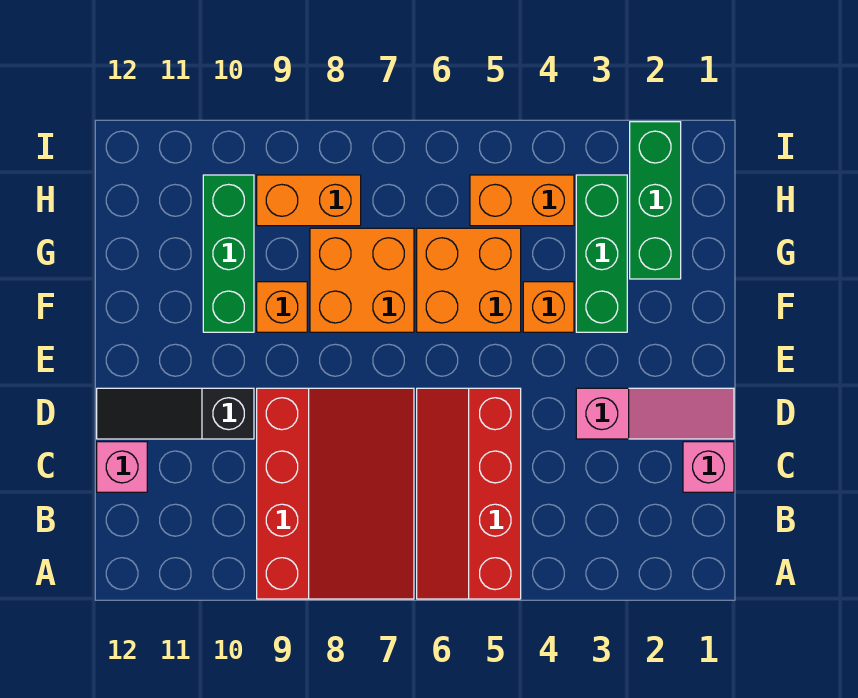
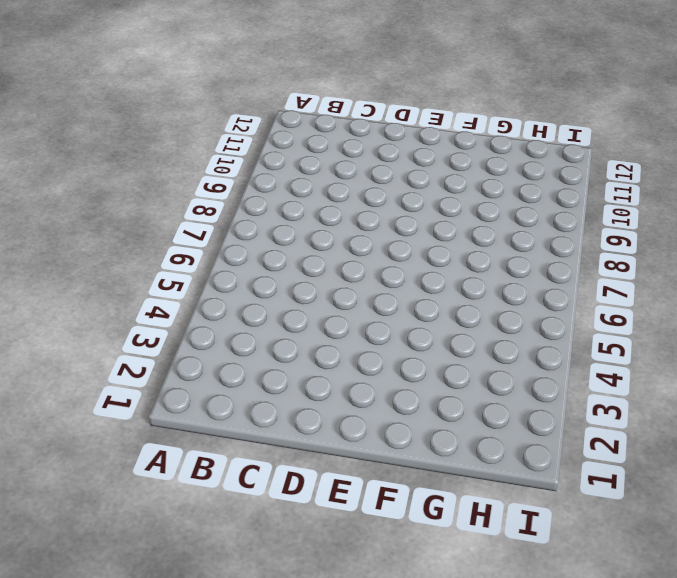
none -> red 2x4 slope [417,388,521,599]
none -> red 3x4 slope [257,388,414,599]
none -> pink 1x1 brick [683,442,734,492]

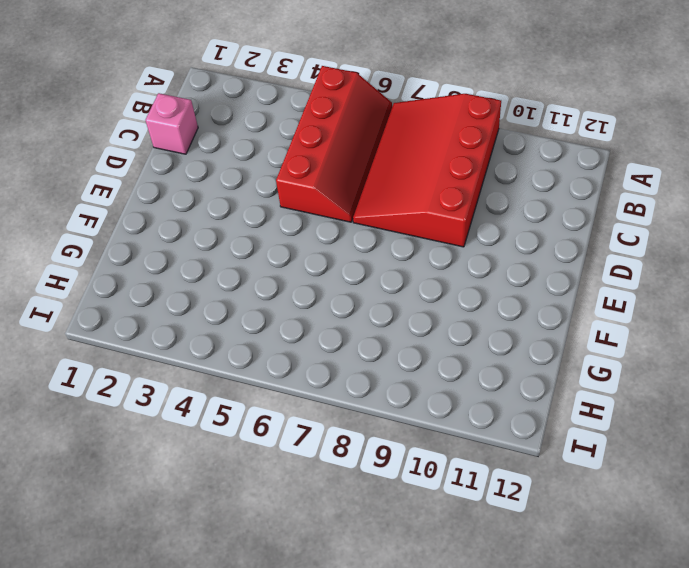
none -> pink 1x1 brick [97,442,147,492]
none -> pink 1x3 slope [576,388,734,439]
none -> black 1x3 slope [97,388,254,439]

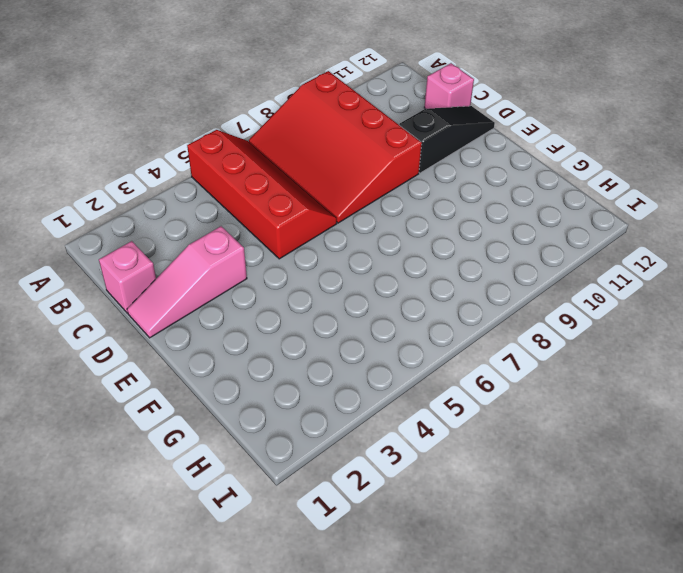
none -> green 1x3 brick [576,175,627,332]
none -> orange 1x1 brick [523,282,574,332]
none -> orange 2x2 brick [417,228,521,332]

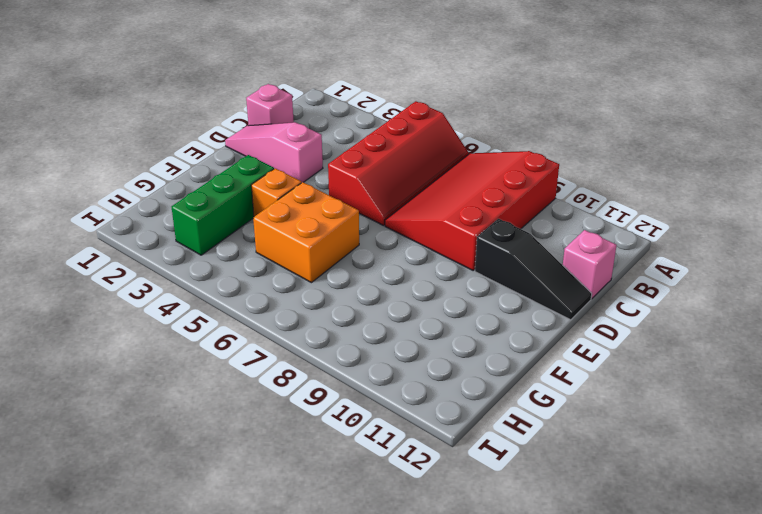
none -> orange 2x2 brick [310,228,414,332]
none -> orange 1x1 brick [257,282,307,332]
none -> green 1x3 brick [203,175,254,332]

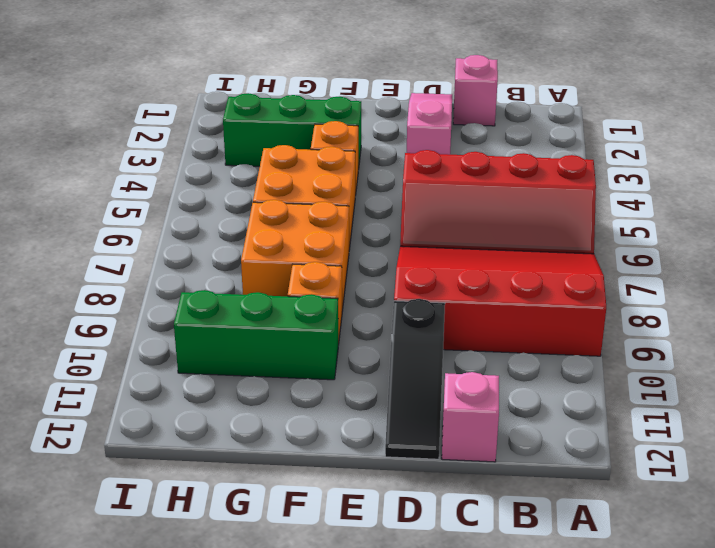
none -> green 1x3 brick [630,122,681,279]
none -> orange 1x2 brick [470,175,574,226]
none -> orange 1x2 brick [257,175,361,226]

